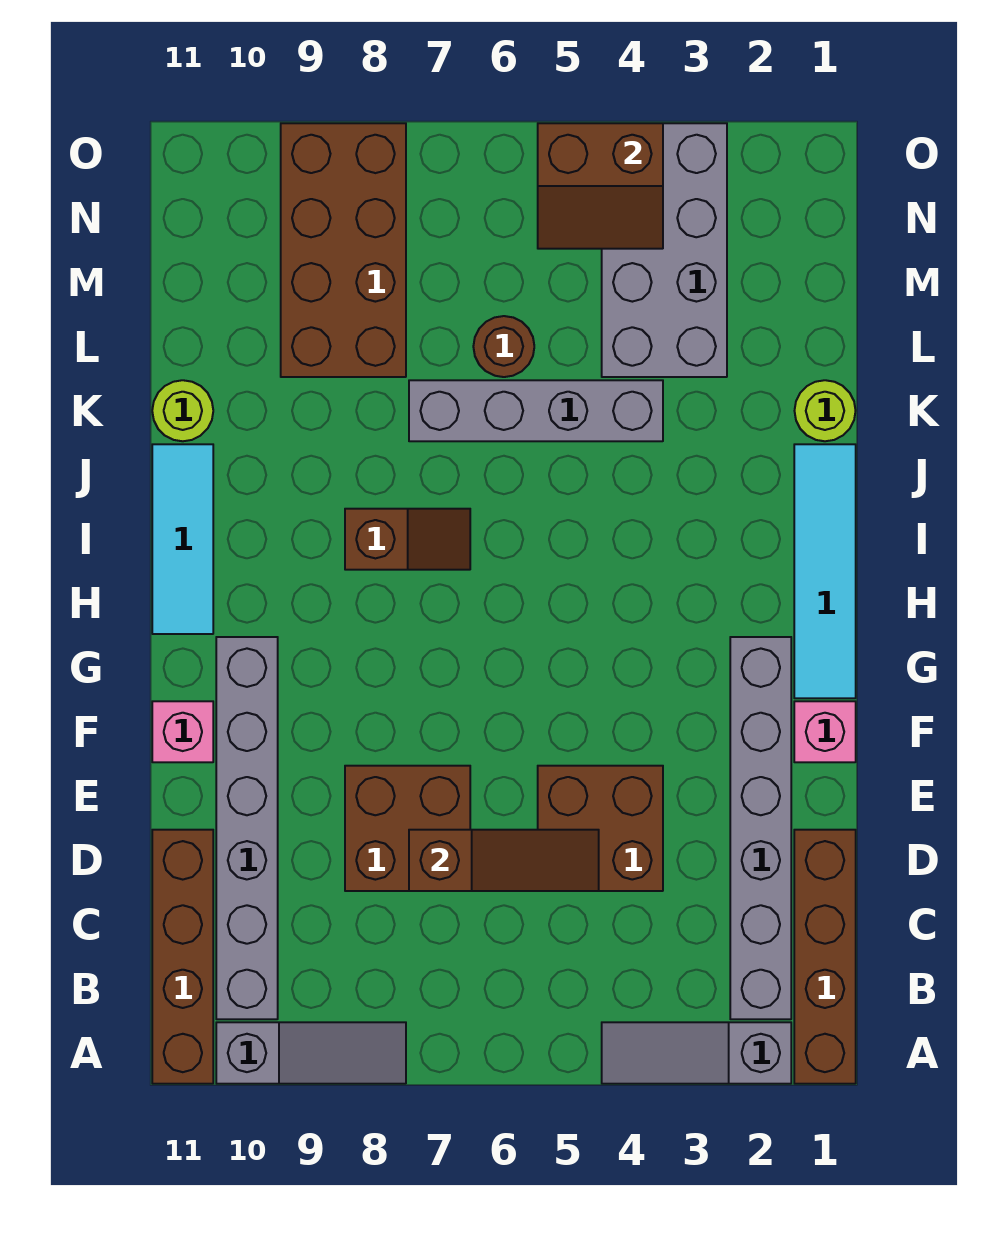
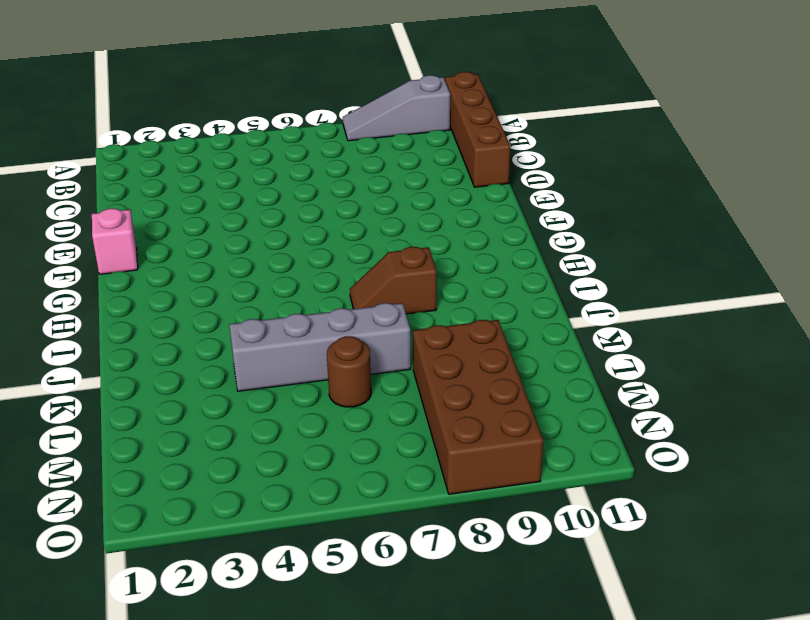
none -> brown 1x4 brick [794,830,856,1084]
none -> grey 1x3 slope [602,1022,791,1084]
none -> grey 1x6 brick [730,637,791,1019]

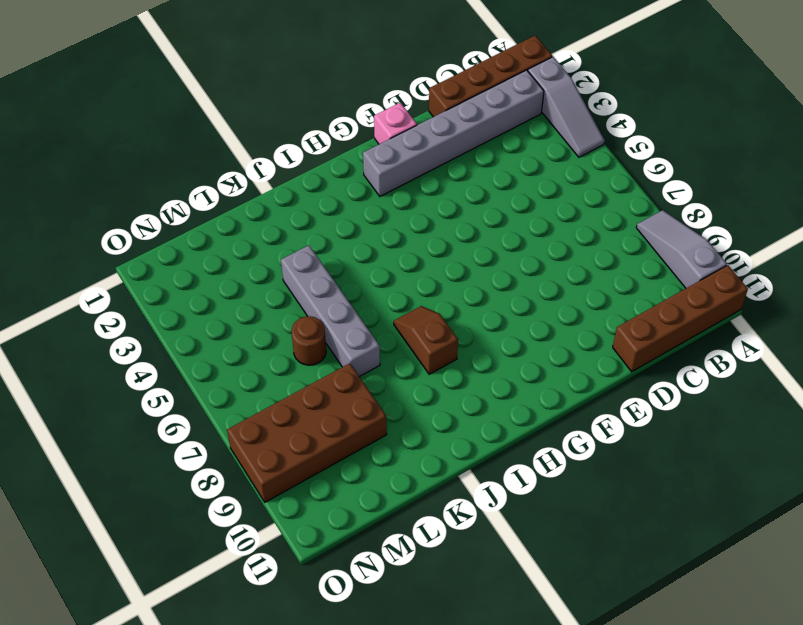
none -> grey 1x6 brick [216,637,278,1019]
none -> brown 2x2 brick [538,766,663,891]
none -> brown 2x2 brick [345,766,470,891]

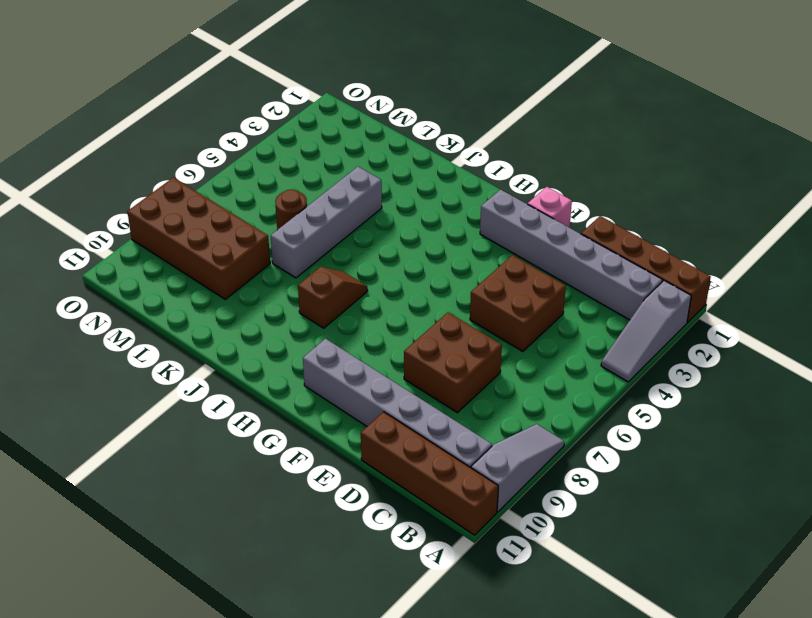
none -> pink 1x1 brick [152,701,213,762]
none -> cyan 1x4 tile [794,444,856,698]
none -> cyan 1x3 tile [152,444,213,634]

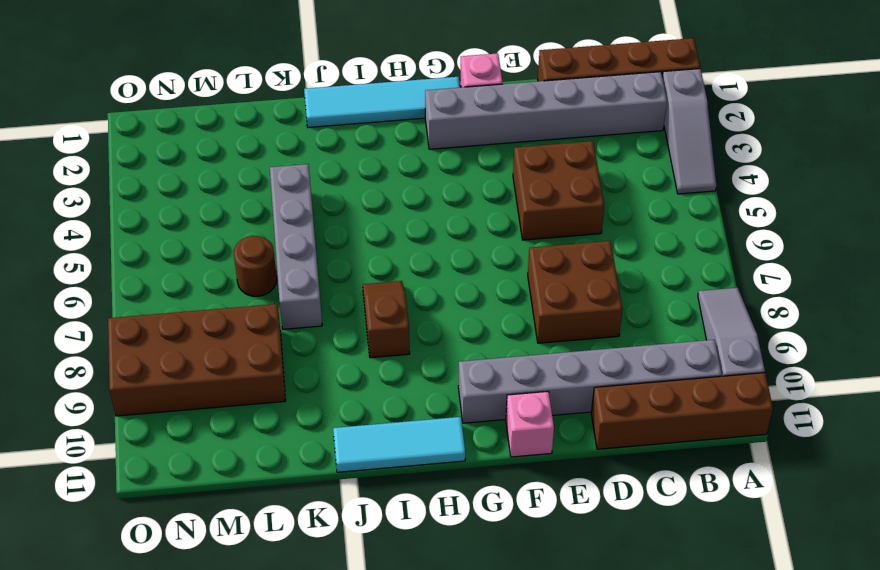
none -> lime 1x1 round brick [795,380,856,441]
none -> lime 1x1 round brick [152,380,213,441]
none -> grey 2x4 brick [602,123,727,377]

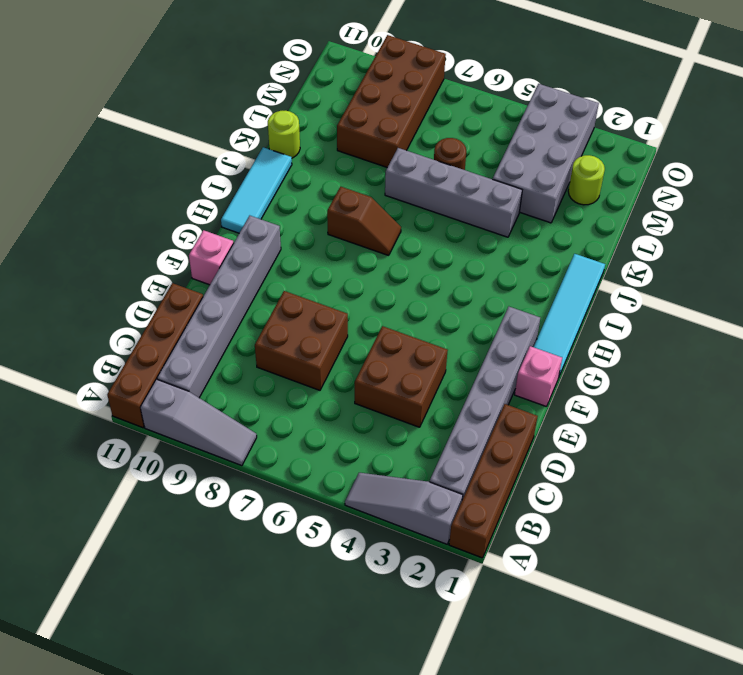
lime 1x1 round brick [568,155,605,205] -> lime 1x1 round brick moved to [795,380,856,441]
none -> brown 1x3 slope [409,830,599,891]
none -> brown 2x2 slope [538,123,663,249]

